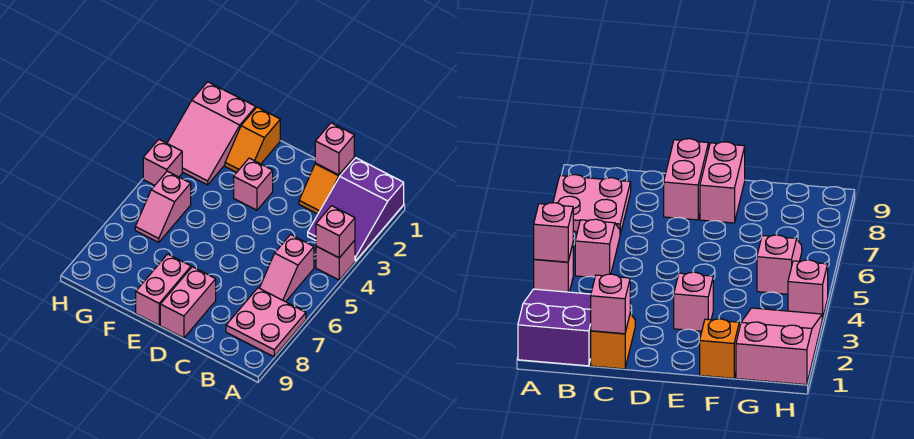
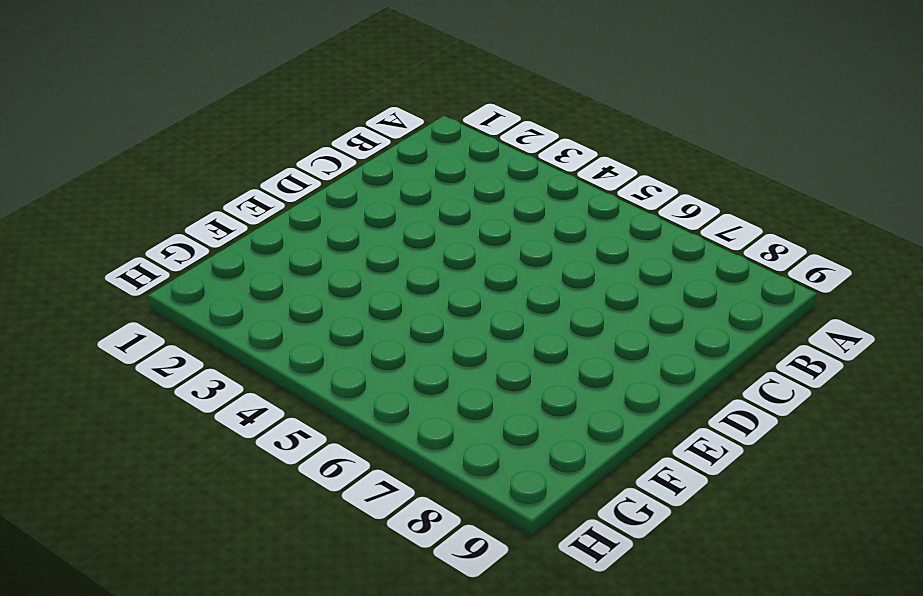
none -> purple 2x3 slope [308,158,404,261]
none -> pink 1x1 brick [316,240,355,280]
none -> pink 2x2 plate [226,288,306,357]

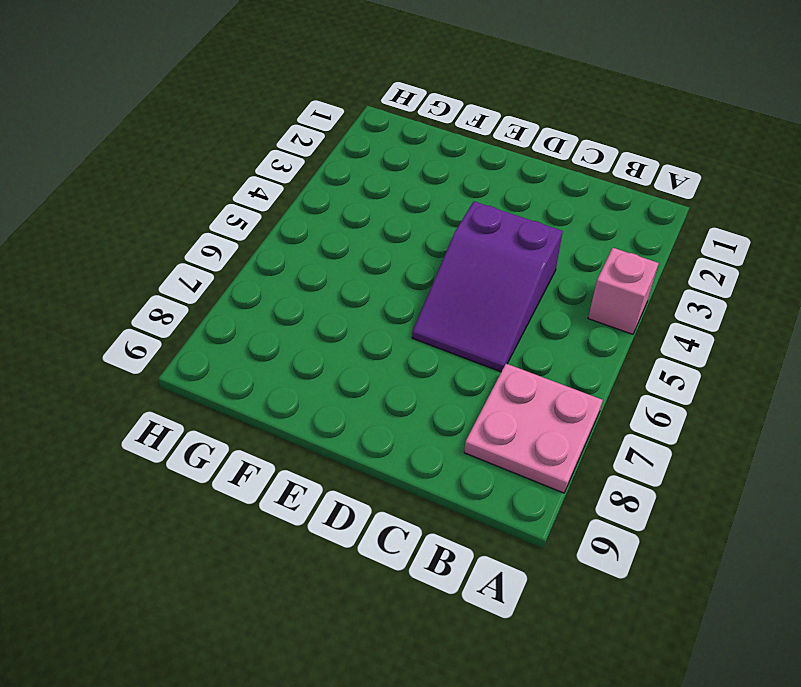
purple 2x3 slope [412,201,563,372] -> purple 2x3 slope moved to [308,158,404,261]
none -> pink 1x2 slope [260,235,314,302]
none -> orange 1x2 slope [299,158,354,214]
none -> pink 1x2 brick [160,267,216,338]

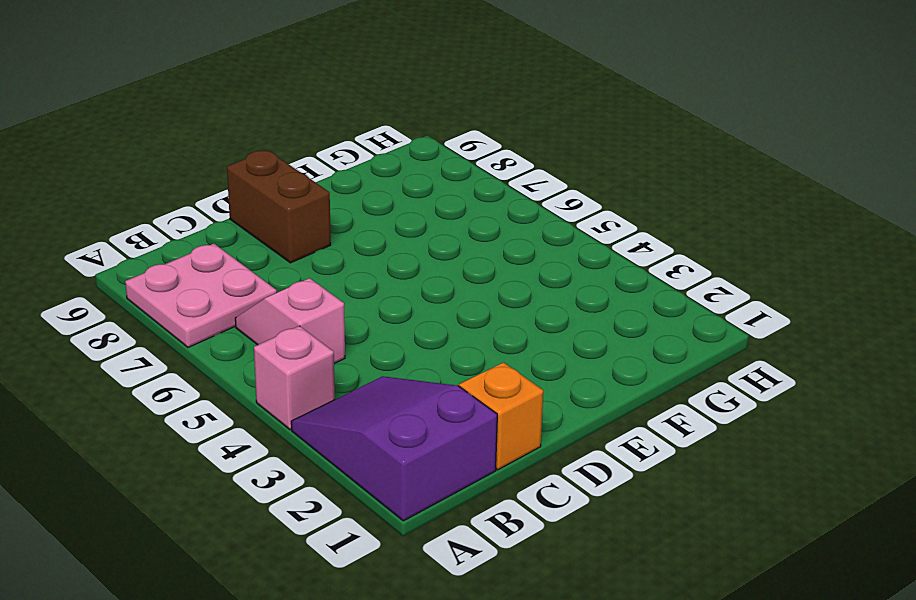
brown 1x2 brick [227,150,331,263] -> pink 1x2 brick [160,267,216,338]
none -> pink 1x1 brick [234,158,273,210]
none -> pink 1x2 brick [136,254,191,325]
none -> orange 1x2 slope [225,107,280,172]

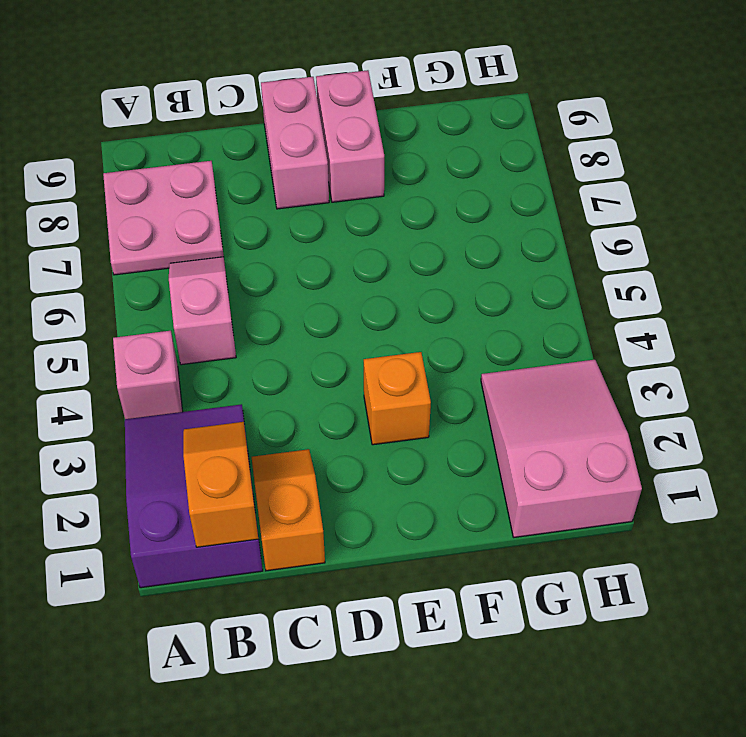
orange 1x2 slope [183,422,258,547] -> orange 1x2 slope moved to [225,107,280,172]
orange 1x1 brick [364,352,431,445] -> pink 1x1 brick [234,158,273,210]
none -> pink 1x2 slope [135,171,191,242]
none -> pink 1x1 brick [143,140,182,185]
none -> pink 1x1 brick [316,206,355,258]

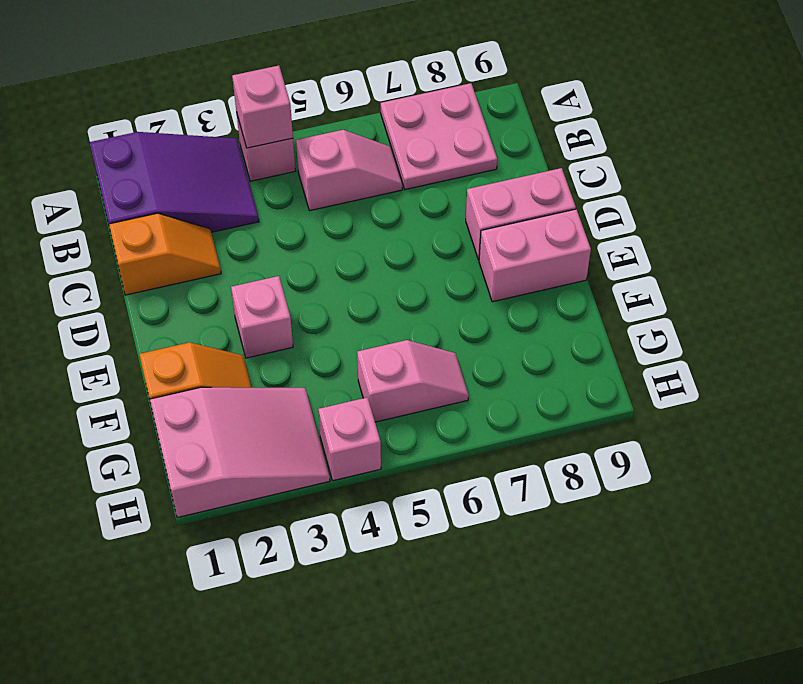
none -> pink 1x1 brick [315,123,354,175]

